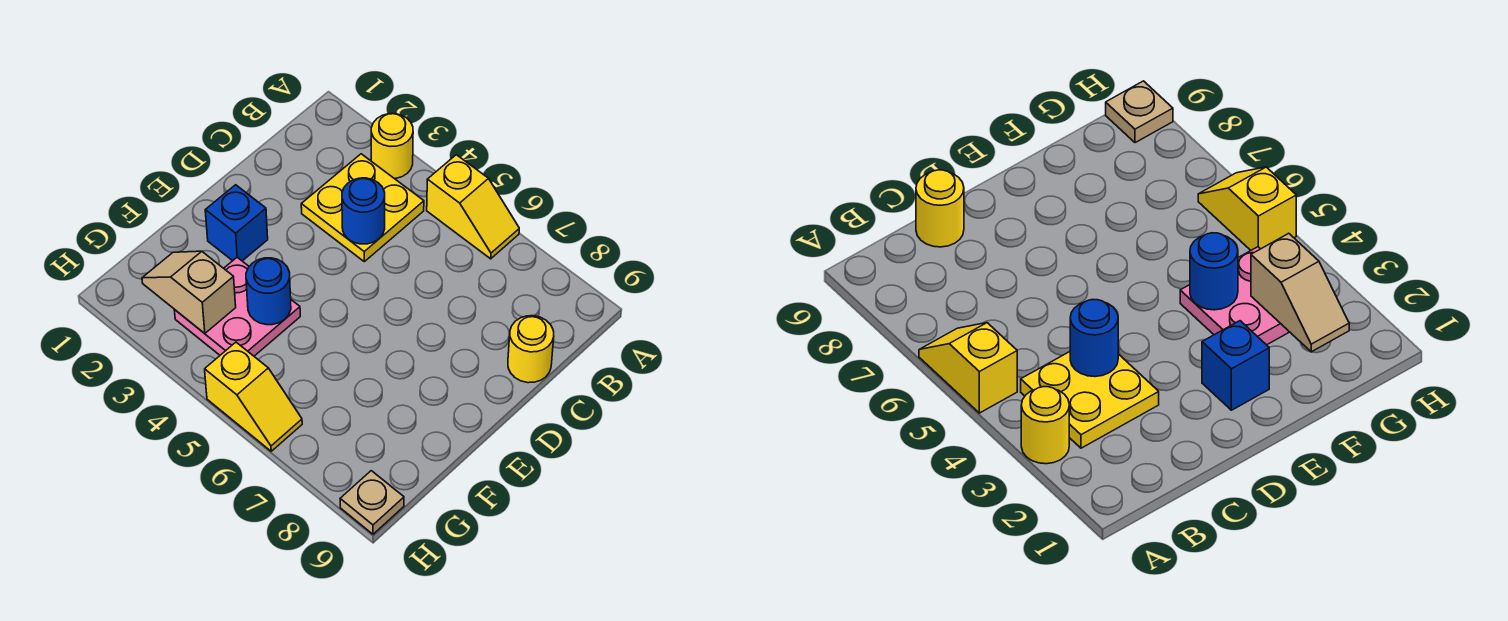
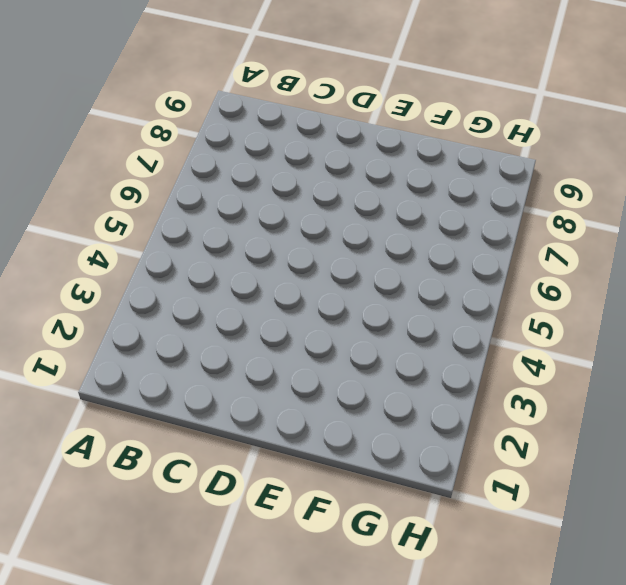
none -> yellow 1x1 round brick [371,114,413,178]
none -> yellow 1x2 slope [427,155,519,259]

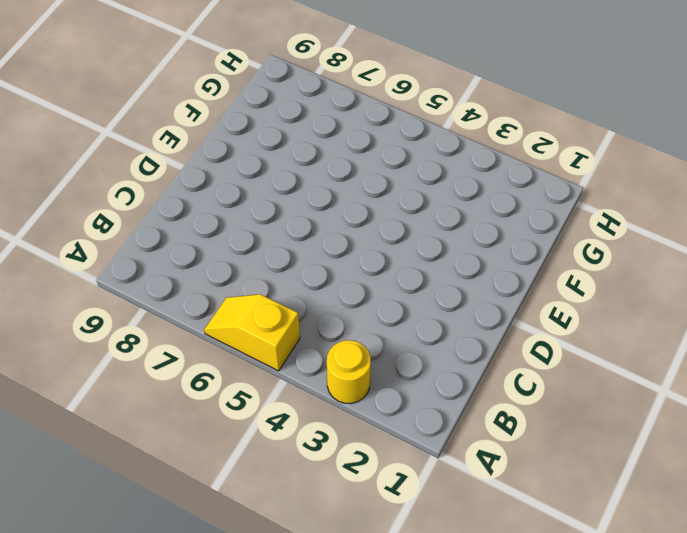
none -> yellow 2x2 plate [301,154,424,261]
none -> yellow 1x1 round brick [508,316,554,383]

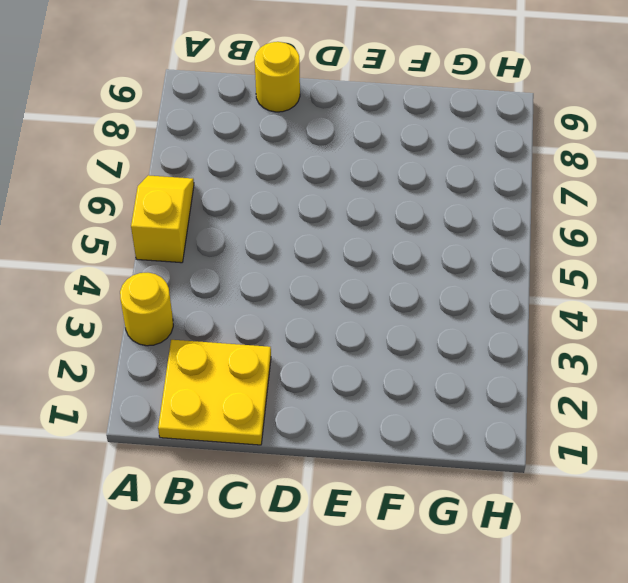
yellow 2x2 plate [158,340,271,445] -> yellow 2x2 plate moved to [301,154,424,261]
none -> blue 1x1 brick [205,185,268,261]
none -> pink 2x2 plate [174,257,300,356]

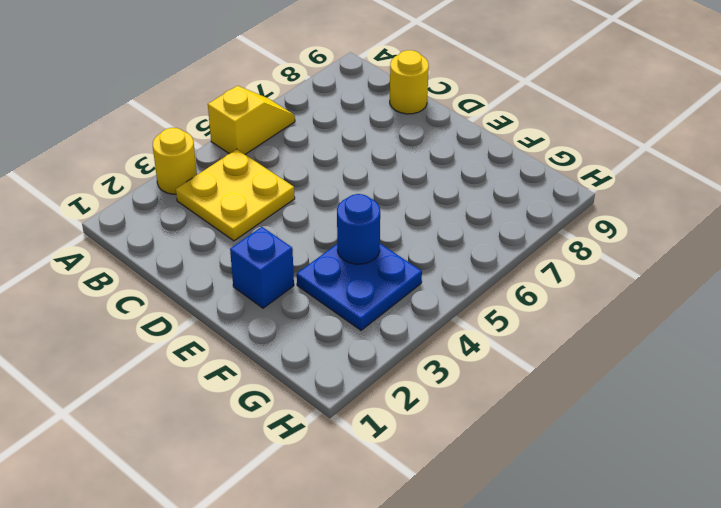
blue 2x2 plate [297,244,422,330] -> pink 2x2 plate [174,257,300,356]
none -> yellow 1x2 slope [205,342,302,451]
none -> tan 1x1 plate [340,471,404,534]

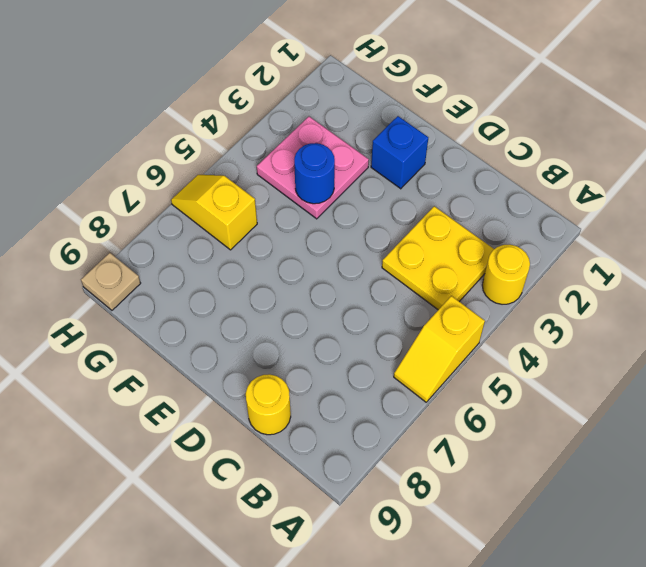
yellow 1x2 slope [171,175,257,250] -> yellow 1x2 slope turned to [205,342,302,451]
none -> blue 1x1 round brick [342,178,385,244]
none -> tan 1x2 slope [142,251,236,333]

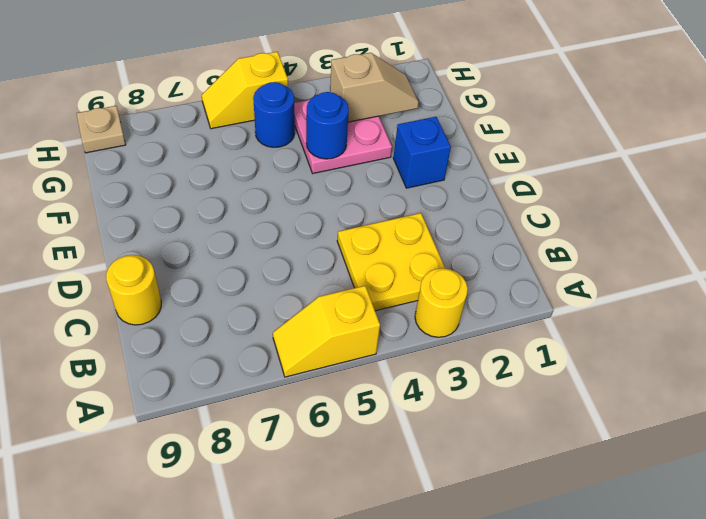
blue 1x1 round brick [253,82,295,147] -> blue 1x1 round brick moved to [342,178,385,244]

